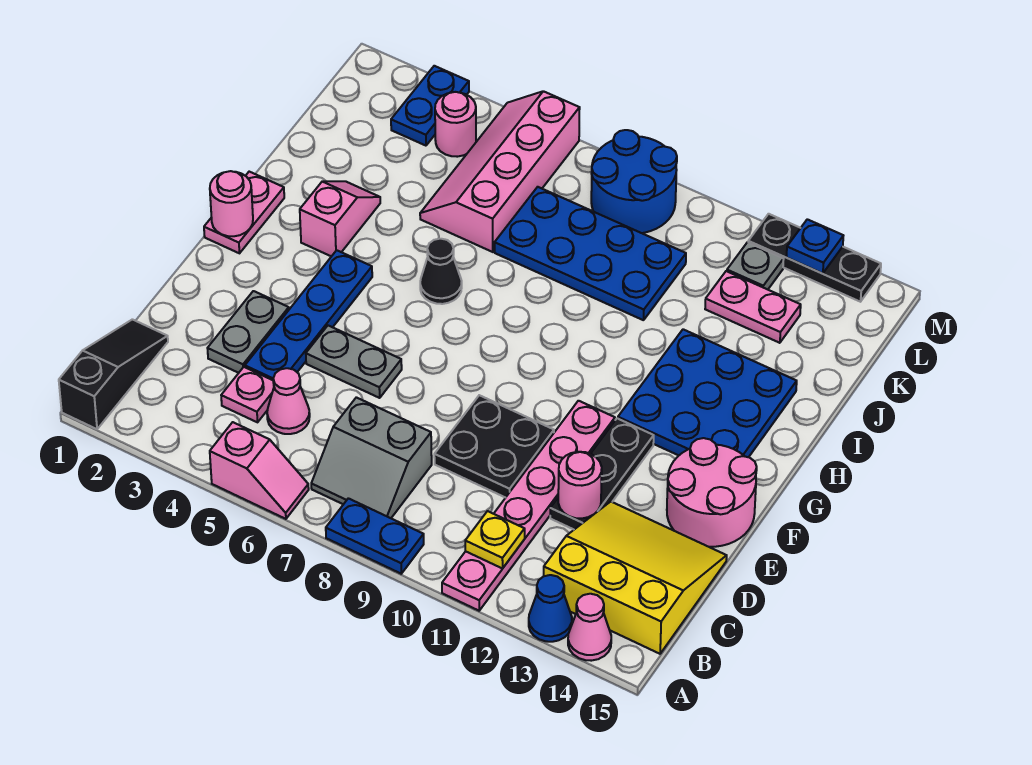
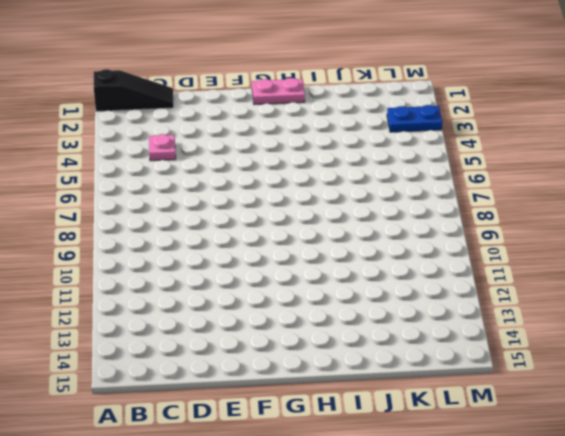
none -> pink 1x2 slope [210,422,309,519]
none -> blue 1x2 plate [326,498,424,574]
none -> pink 1x6 plate [442,401,615,611]
none -> blue 1x1 cone [529,575,572,642]

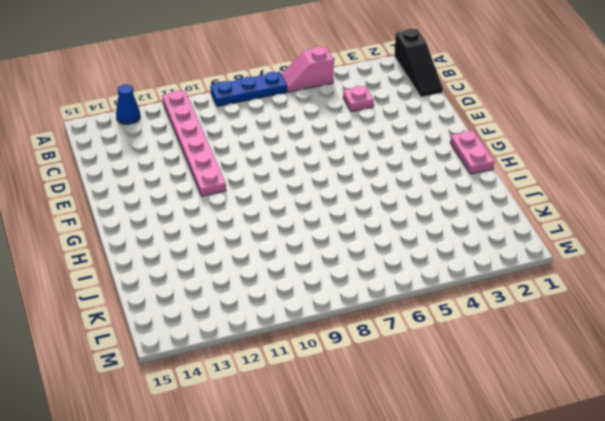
blue 1x3 plate [210,72,287,107] -> blue 1x2 plate [326,498,424,574]
none -> pink 1x1 cone [568,594,611,661]
none -> grey 2x2 slope [311,397,432,518]
none -> yellow 3x3 slope [544,502,727,654]
none -> pink 1x1 cone [267,368,310,434]

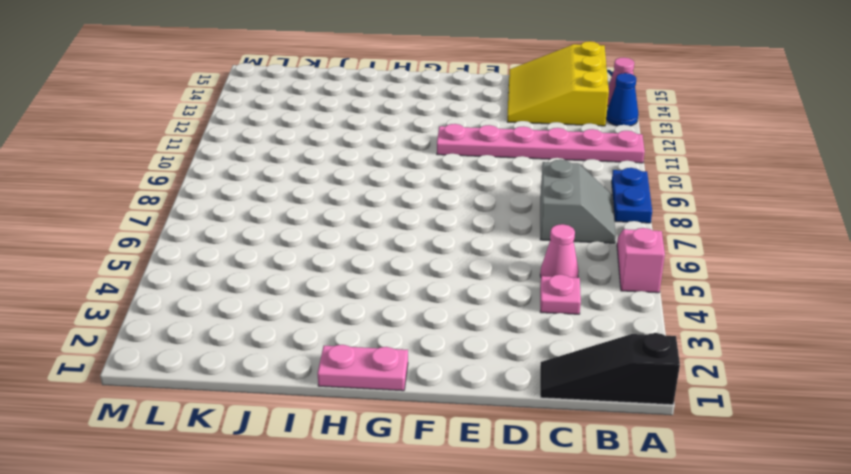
none -> grey 1x2 plate [207,291,289,373]
none -> blue 1x4 plate [245,250,372,380]
none -> black 2x2 plate [434,395,554,498]
none -> black 1x3 plate [550,418,654,529]

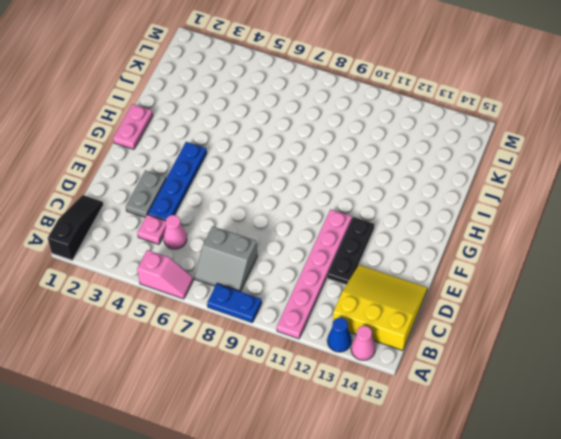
none -> black 2x2 plate [434,395,554,498]
none -> grey 1x2 plate [306,326,402,398]
none -> pink 2x2 round brick [667,438,757,547]
none -> blue 3x3 plate [618,329,797,457]

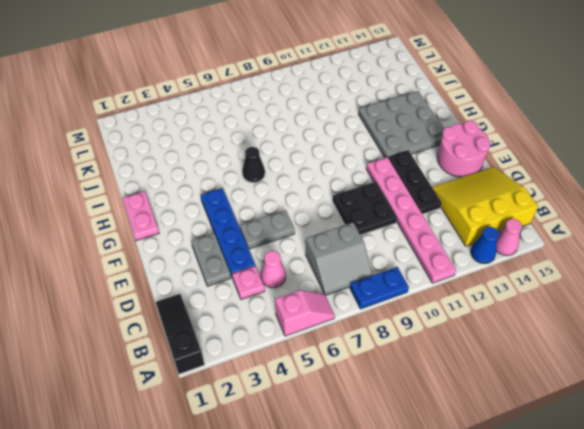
grey 3x3 plate [358,91,444,158] -> blue 3x3 plate [618,329,797,457]
none -> pink 1x2 slope [300,181,380,256]
none -> pink 2x4 slope [420,91,580,252]
none -> blue 2x4 plate [495,187,686,320]
none -> pink 1x2 plate [705,271,801,343]

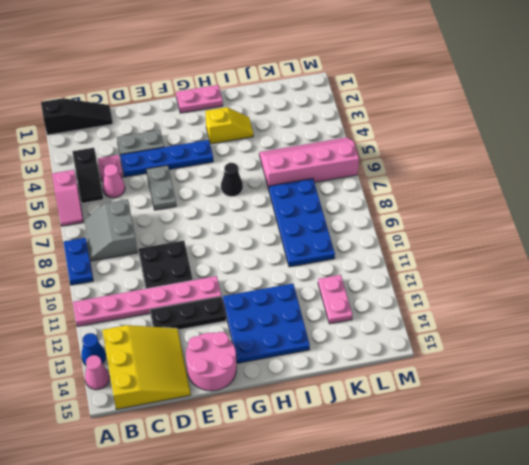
black 1x2 slope [72,148,103,203] -> none
yellow 1x2 slope [205,107,253,144] -> pink 1x2 slope [300,181,380,256]
none -> blue 1x2 plate [391,66,469,146]
none -> pink 1x1 round brick [435,92,476,157]
none -> blue 2x2 round brick [591,130,677,233]
none -> grey 1x1 plate [727,242,784,290]

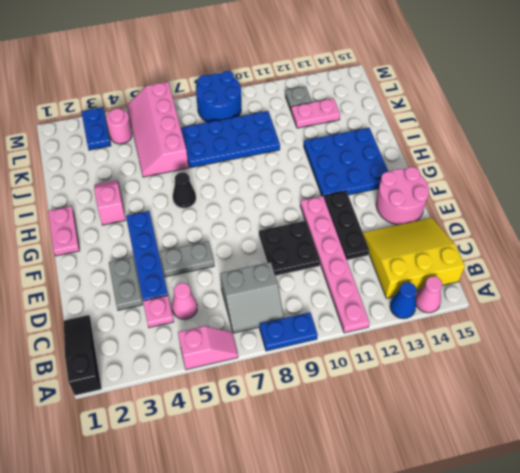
none -> black 1x3 plate [748,214,881,302]
none -> yellow 1x1 plate [465,511,525,569]
none -> pink 1x1 round brick [558,452,602,518]
none -> pink 1x1 round brick [210,171,253,236]

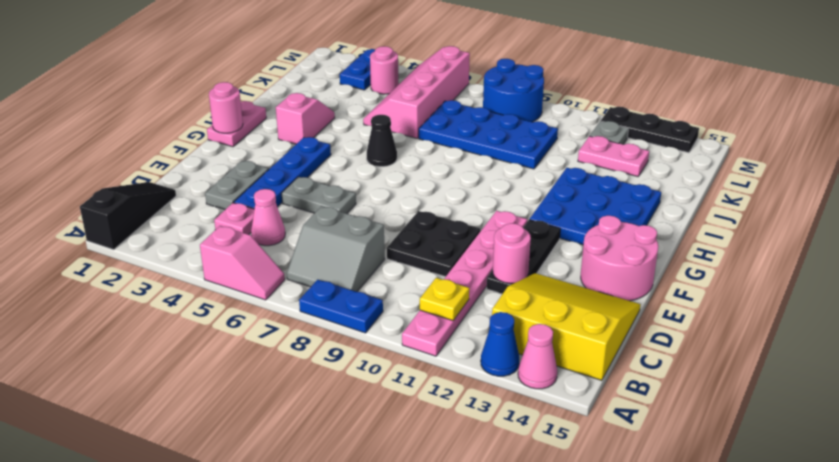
none -> blue 1x1 plate [786,219,843,274]

